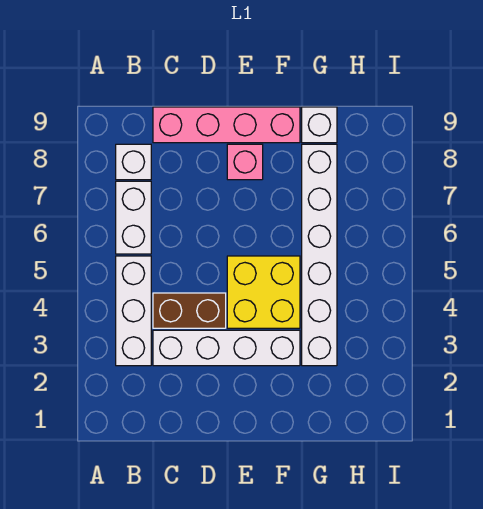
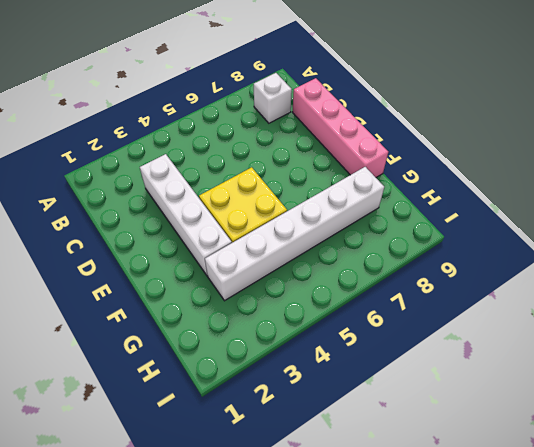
none -> white 1x3 brick [116,256,151,366]
none -> white 1x2 brick [116,181,151,254]

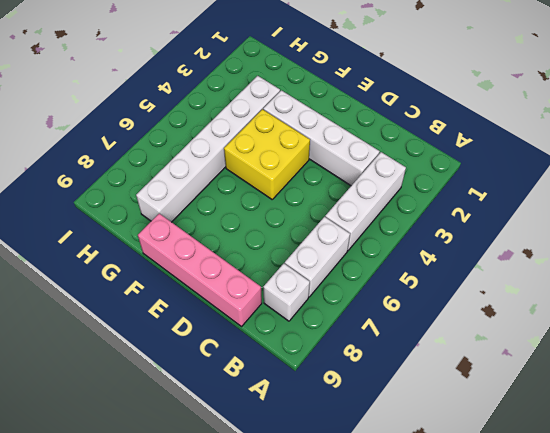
none -> brown 1x2 brick [153,293,226,328]
none -> pink 1x1 brick [227,144,263,180]

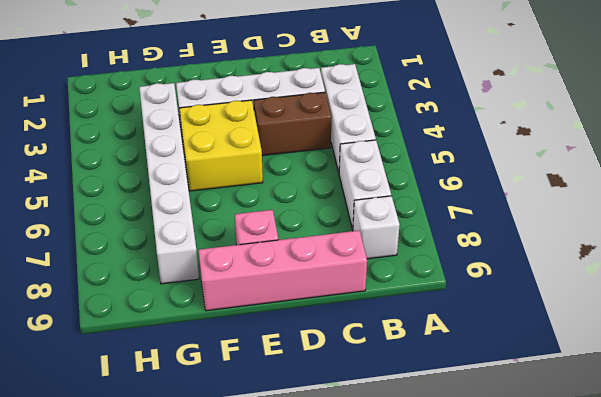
none -> white 1x1 brick [302,107,337,143]

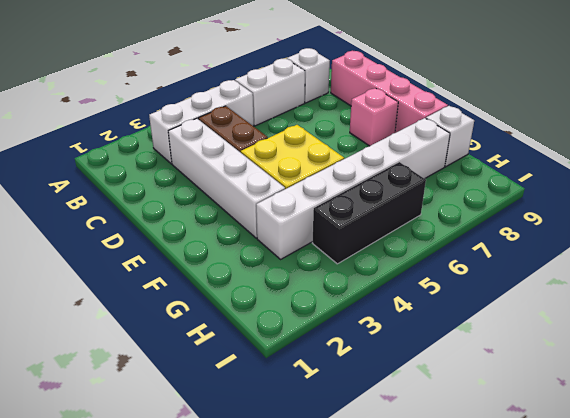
black 1x3 brick [313,162,426,264] -> none

